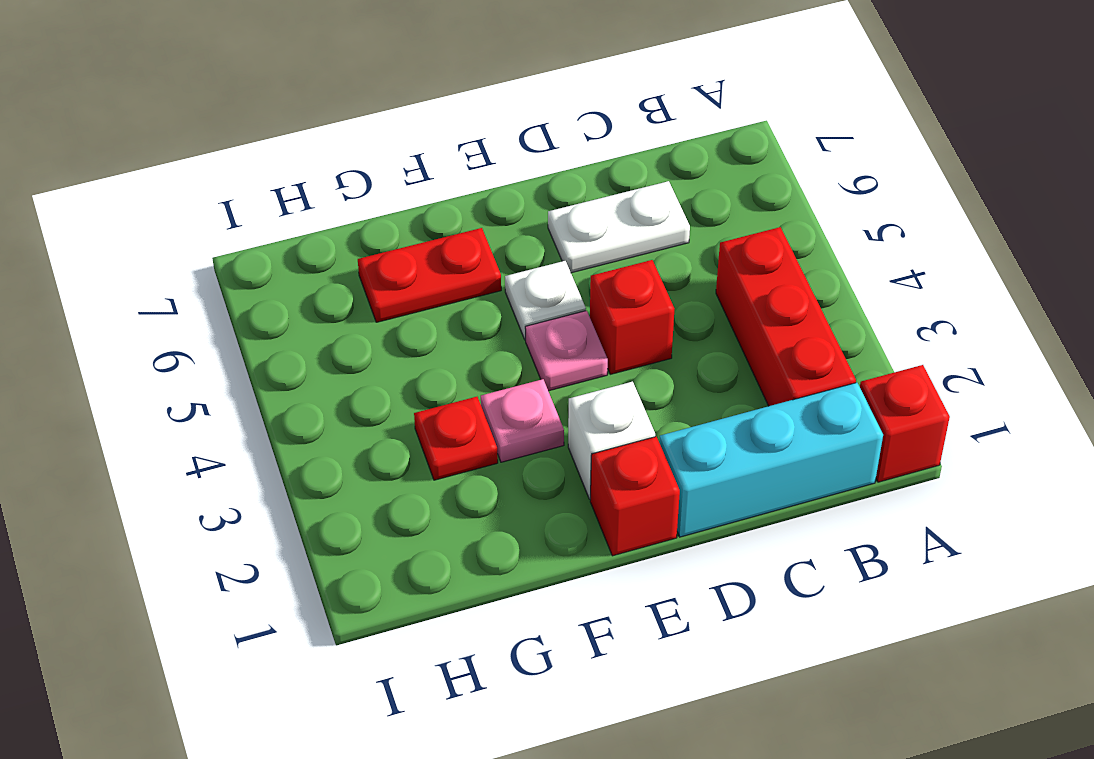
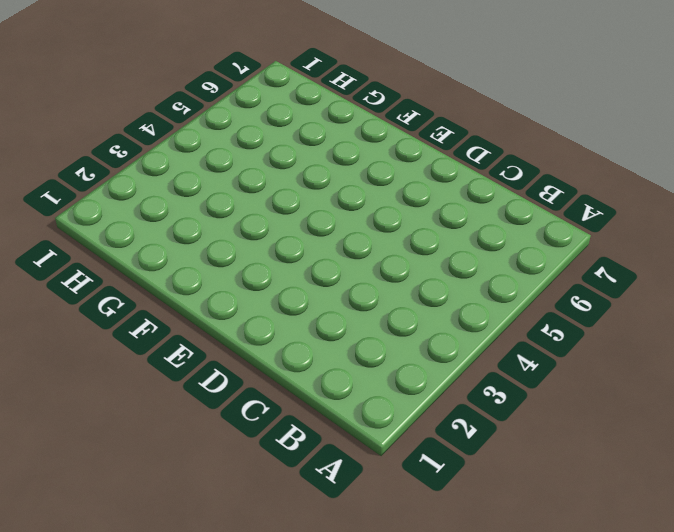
none -> red 1x1 brick [860,365,950,482]
none -> cyan 1x3 brick [659,383,883,537]
none -> red 1x3 brick [716,227,856,406]

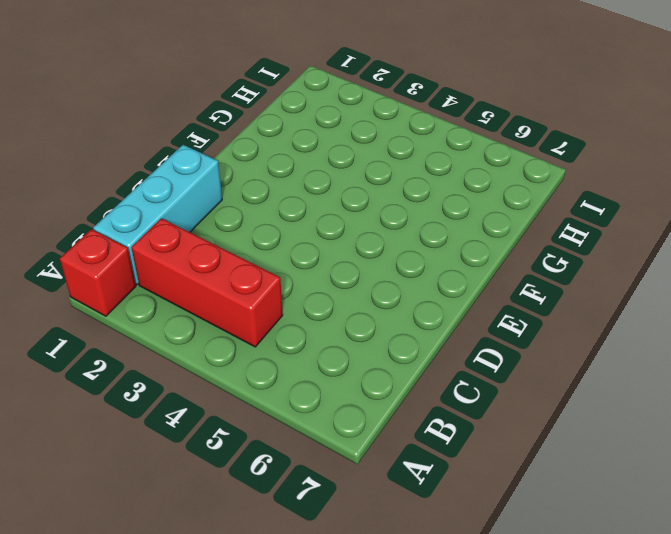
none -> white 1x2 plate [548,181,690,273]
none -> red 1x1 brick [590,260,674,374]
none -> red 1x1 brick [590,437,680,556]

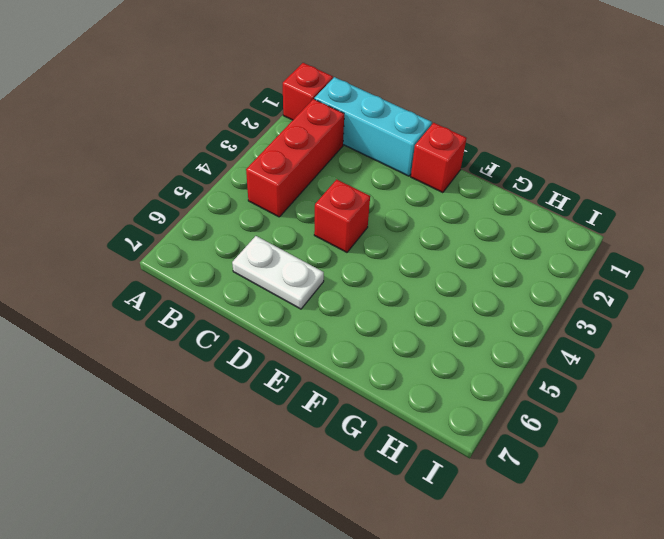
none -> white 1x1 brick [568,382,655,499]
none -> pink 1x1 plate [525,311,608,391]
none -> white 1x1 plate [505,261,586,340]

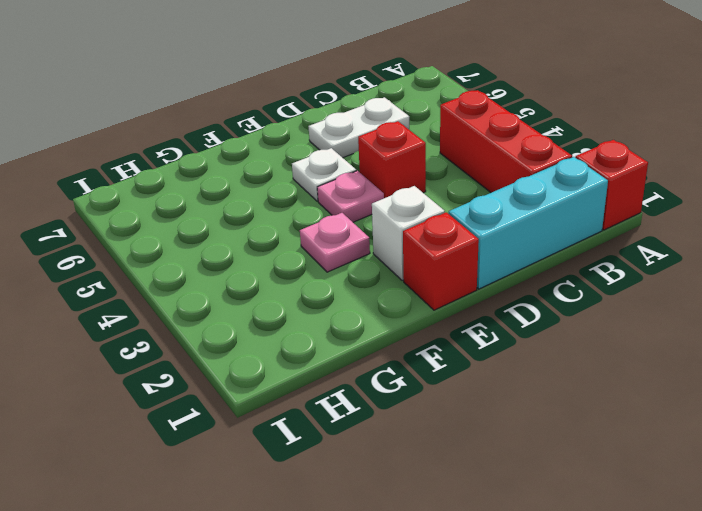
none -> red 1x2 plate [358,228,501,322]
none -> red 1x1 plate [414,397,498,480]

